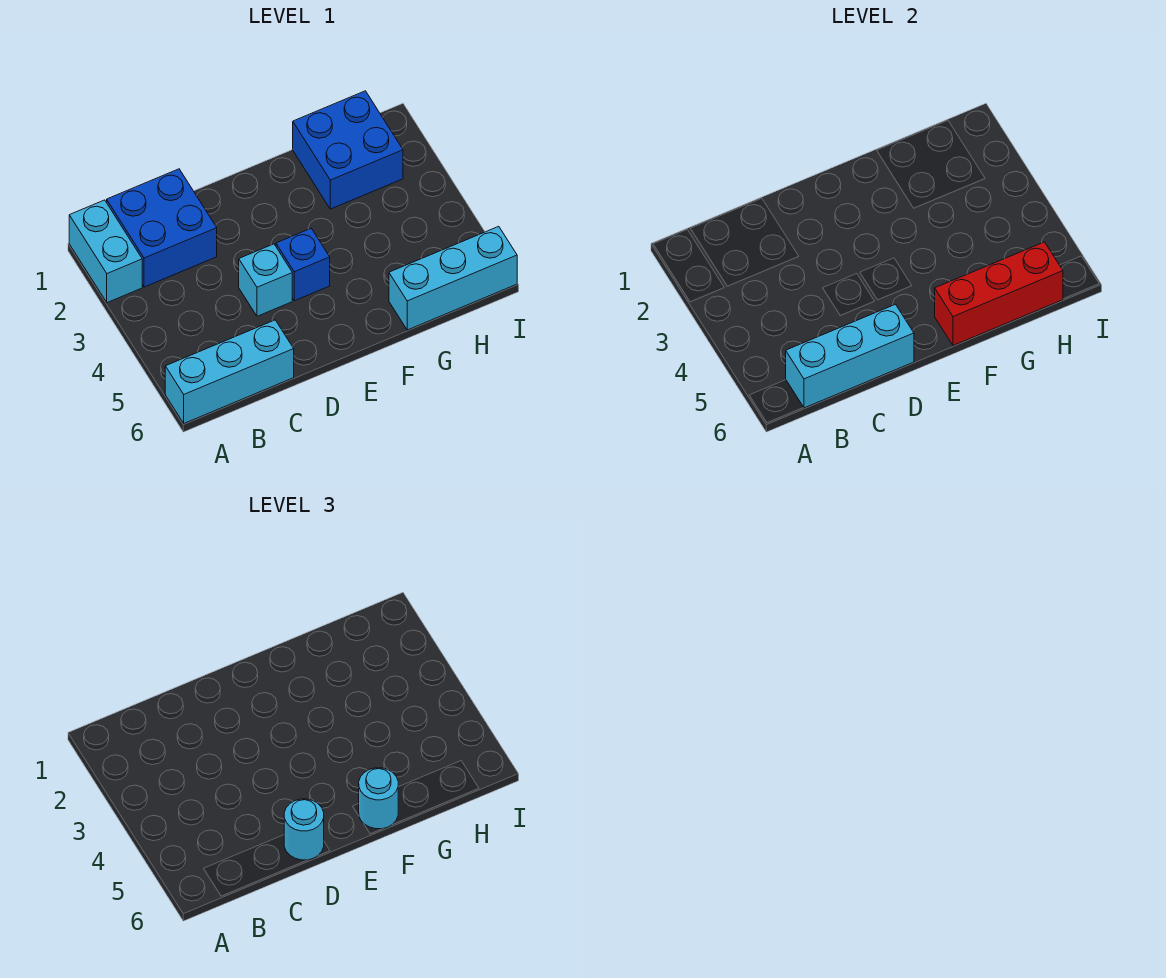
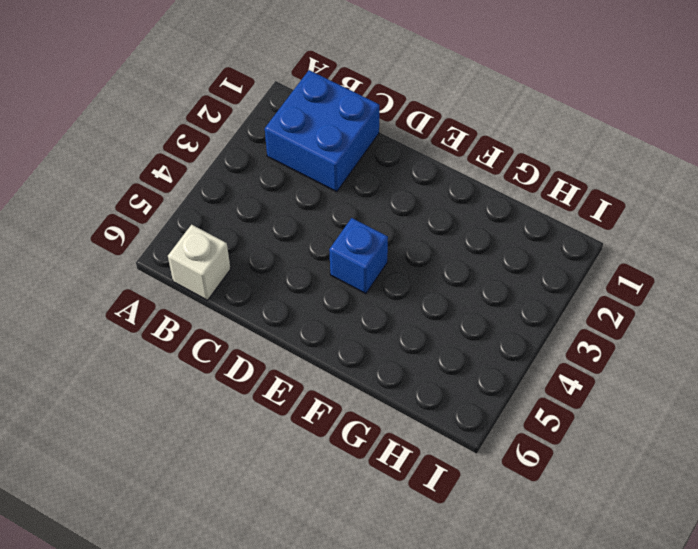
white 1x1 brick [168,225,231,300] -> cyan 1x3 brick [165,320,294,423]
none -> cyan 1x2 brick [69,200,142,303]
none -> cyan 1x1 brick [239,244,292,316]

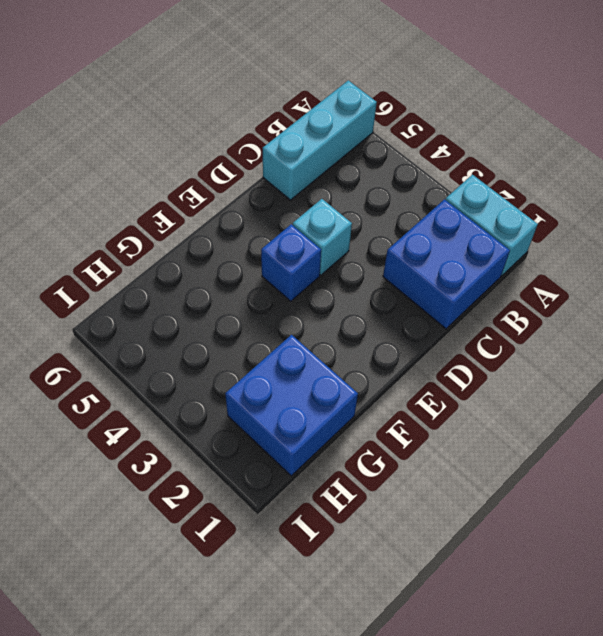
none -> cyan 1x3 brick [389,226,517,330]
none -> cyan 1x3 brick [786,304,914,408]

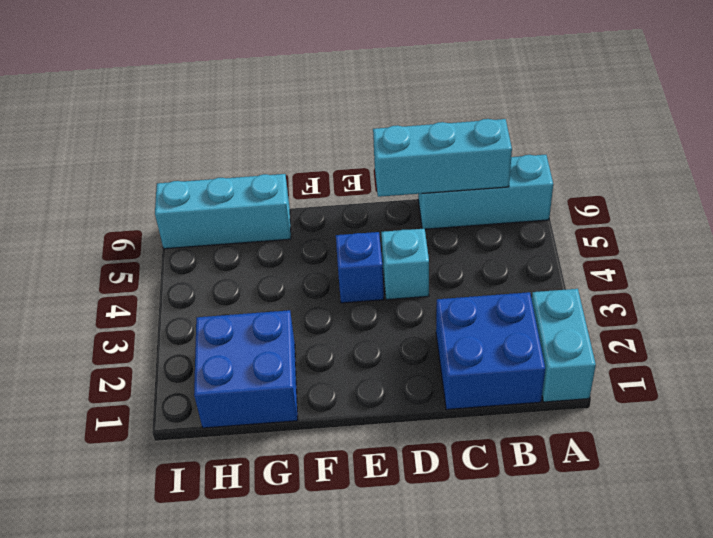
none -> red 1x3 brick [935,242,1063,346]
none -> cyan 1x1 round brick [284,799,324,860]

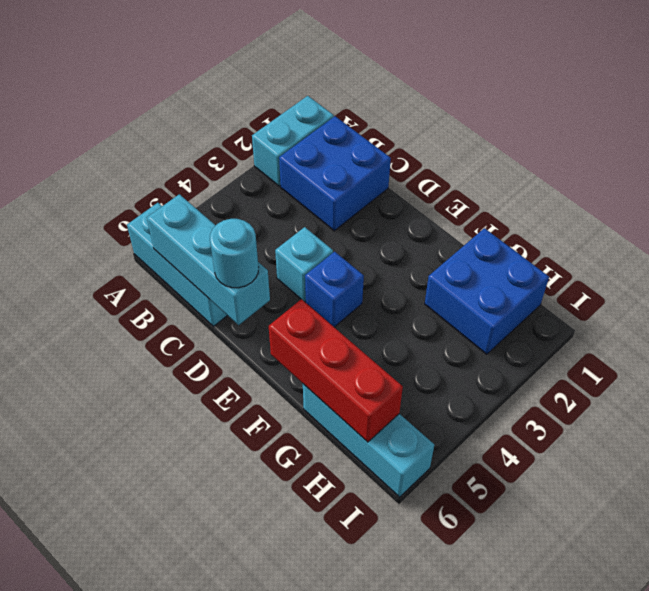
none -> cyan 1x1 round brick [359,768,398,829]

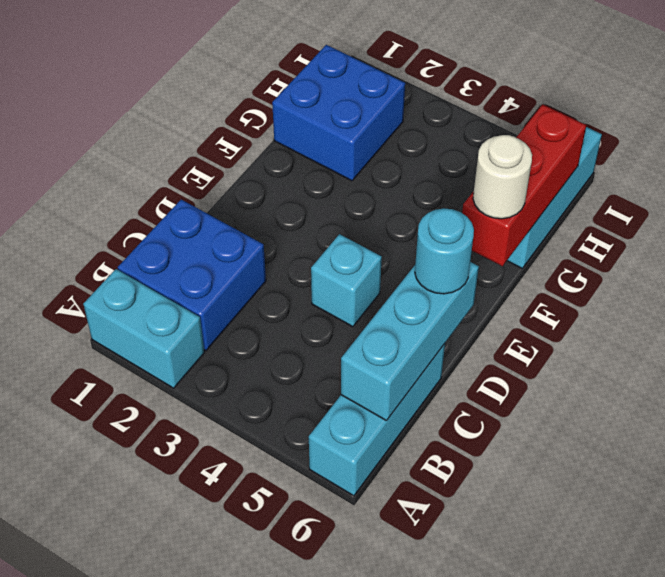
white 1x1 round brick [473,135,532,219] -> cyan 1x1 round brick [359,768,398,829]
none -> blue 1x1 brick [276,229,330,301]

